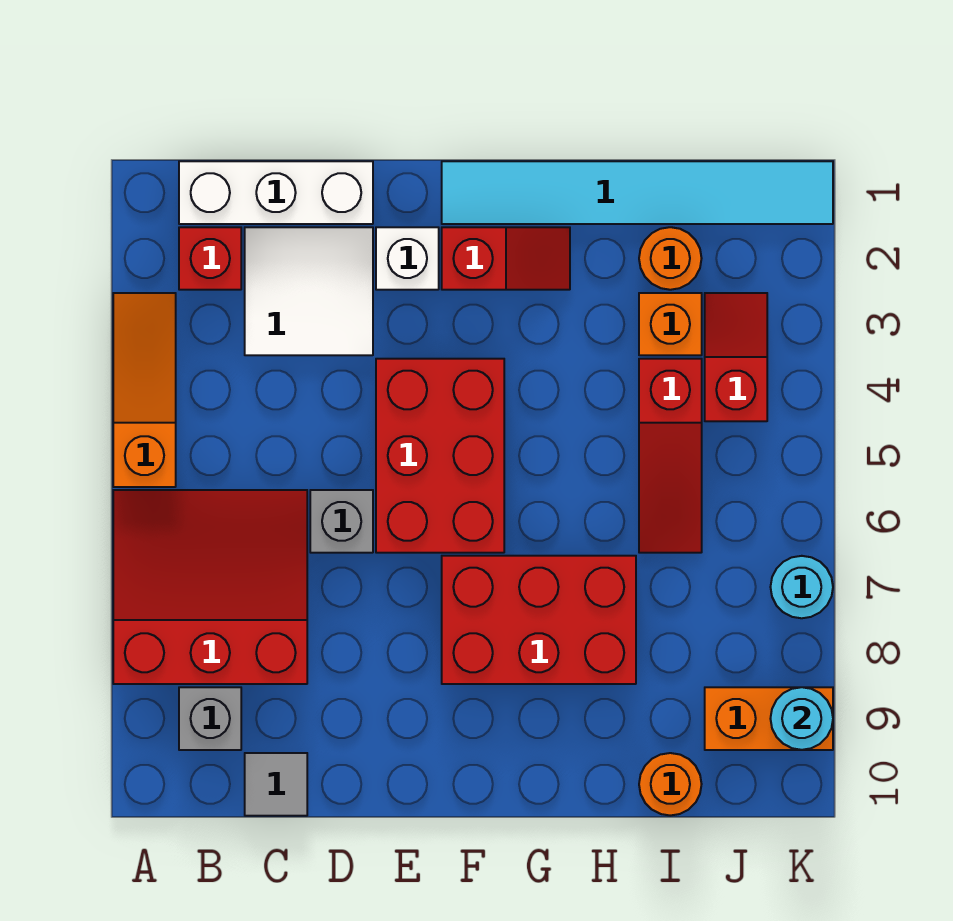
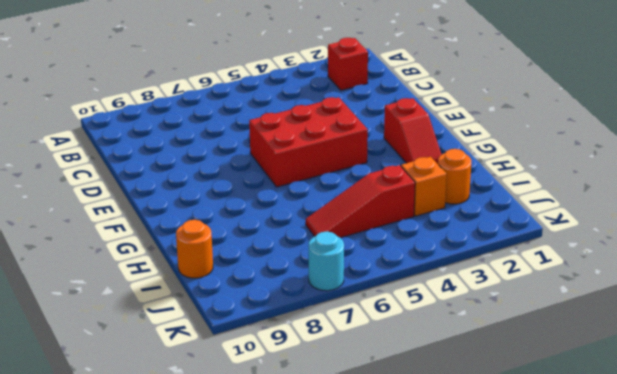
none -> orange 1x3 slope [113,293,176,487]
none -> red 3x3 slope [113,490,307,684]
none -> white 1x3 brick [179,161,373,224]

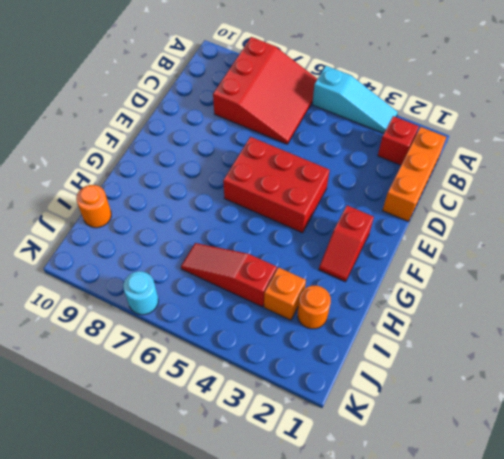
cyan 1x3 slope [312,66,398,133] -> orange 1x3 slope [113,293,176,487]
orange 1x3 brick [383,127,446,222] -> white 1x3 brick [179,161,373,224]
none -> grey 1x1 brick [179,687,241,750]
none -> white 2x2 tile [245,227,373,355]
none -> grey 1x1 tile [245,753,307,816]

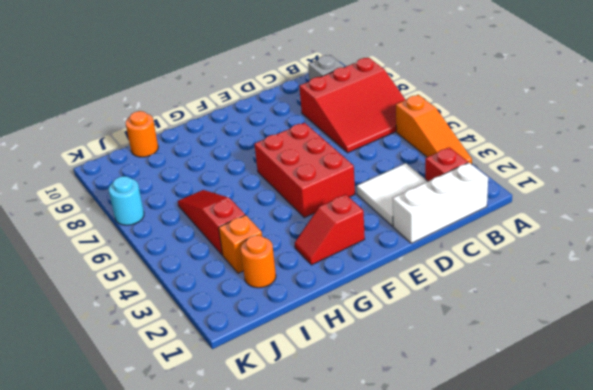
none -> grey 1x1 tile [245,753,307,816]
none -> grey 1x1 brick [310,490,373,553]
none -> white 1x1 brick [376,227,439,290]

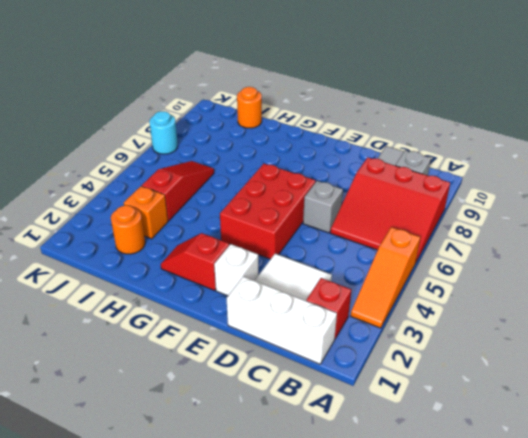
none -> cyan 1x6 tile [442,161,833,224]
none -> red 2x3 brick [442,556,636,684]
none -> red 1x2 slope [705,293,767,421]

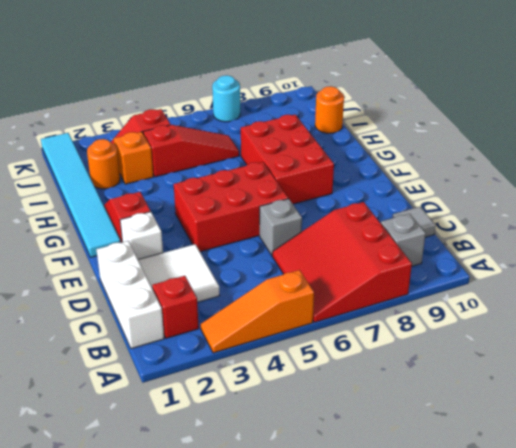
none -> orange 1x2 brick [705,687,833,750]
none -> cyan 1x1 round brick [770,687,833,750]

